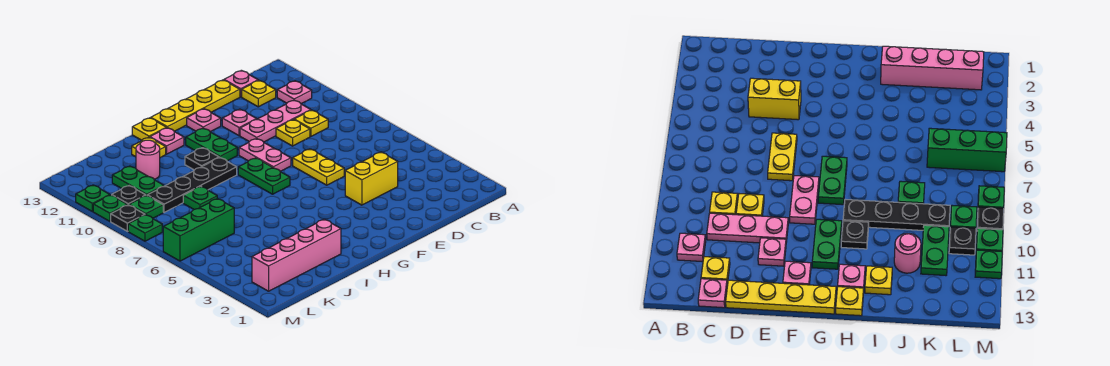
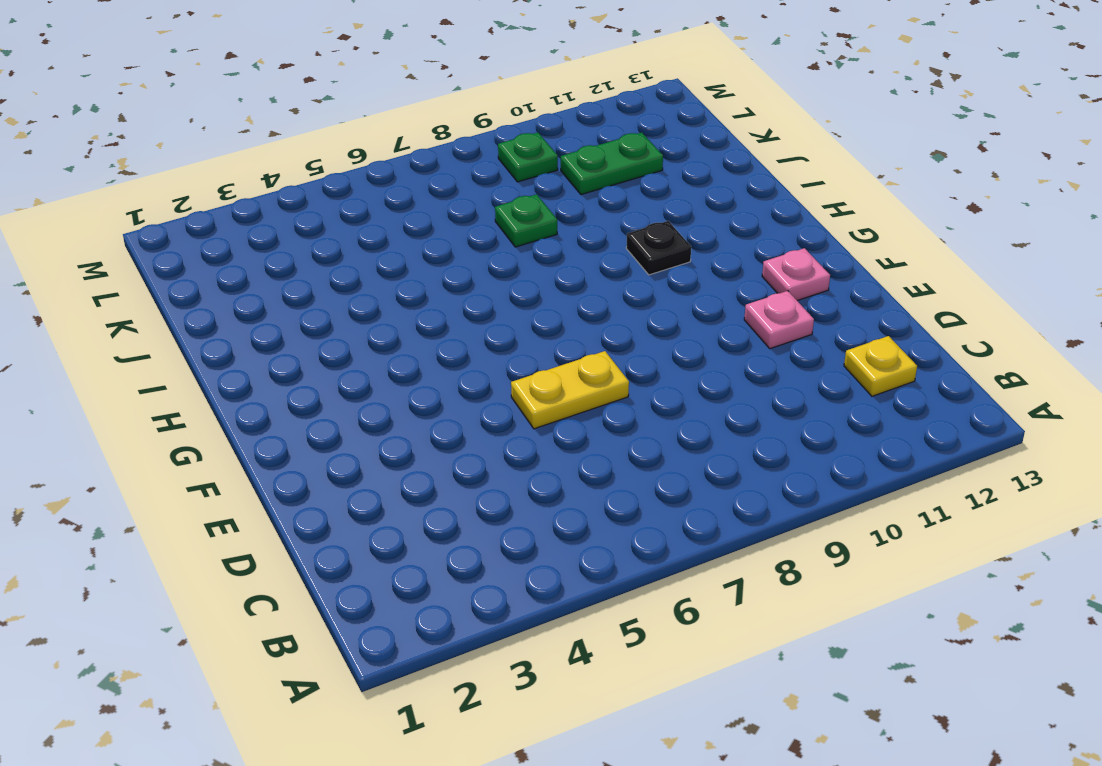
none -> pink 1x1 plate [277,81,312,104]
none -> yellow 1x1 plate [294,110,328,137]
none -> pink 1x3 plate [240,100,311,142]
none -> pink 1x1 plate [224,70,258,97]

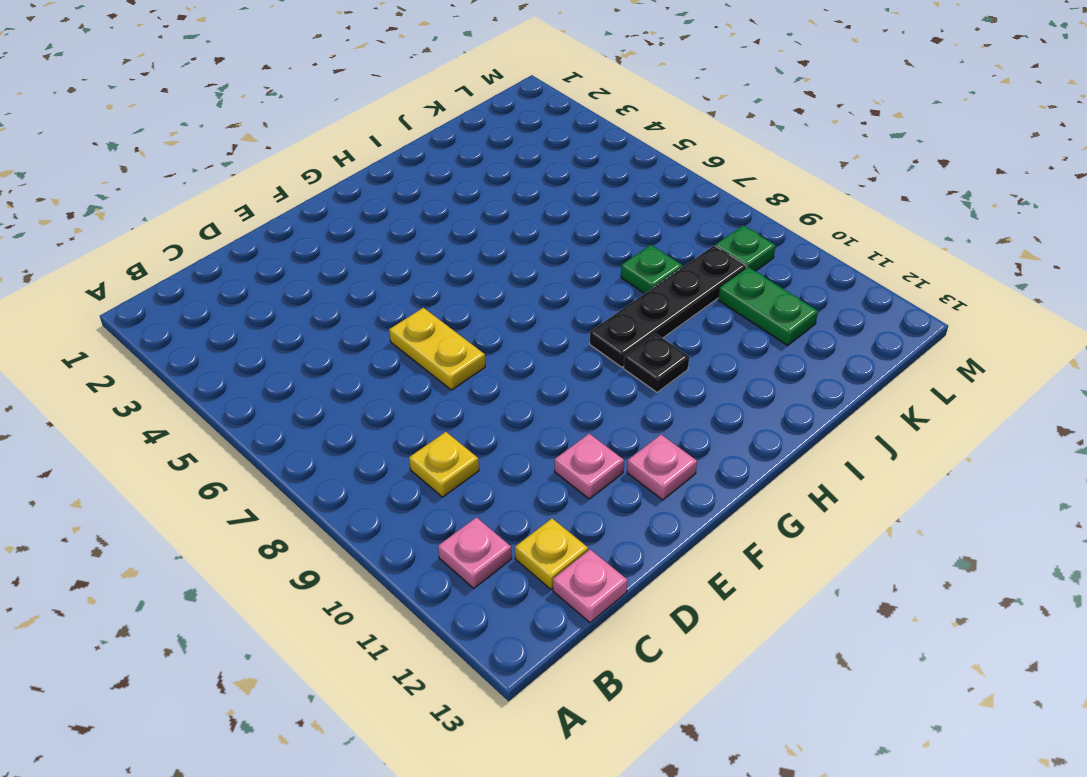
none -> pink 1x3 plate [240,100,311,142]
none -> yellow 1x2 brick [345,152,398,205]
none -> yellow 1x1 plate [276,120,310,146]
none -> yellow 1x4 plate [151,80,240,131]

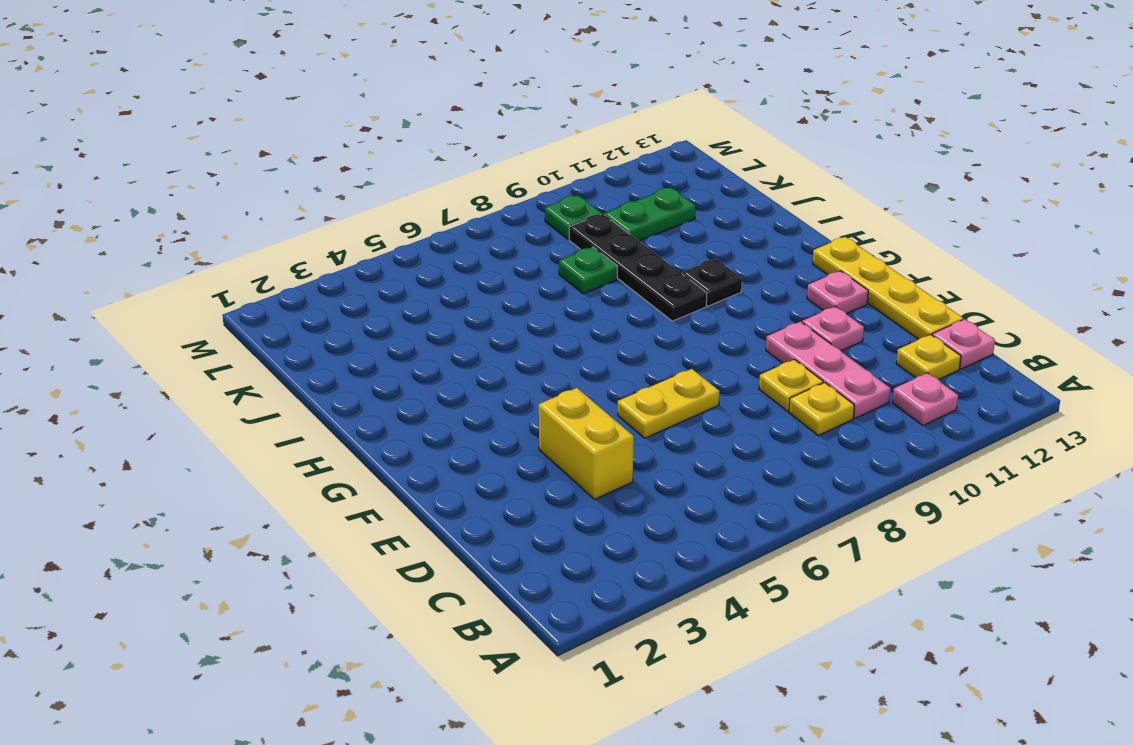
none -> pink 1x2 plate [239,138,291,171]
none -> green 1x2 plate [238,158,290,194]
none -> green 1x2 plate [186,128,237,161]
none -> pink 1x1 plate [150,128,184,154]

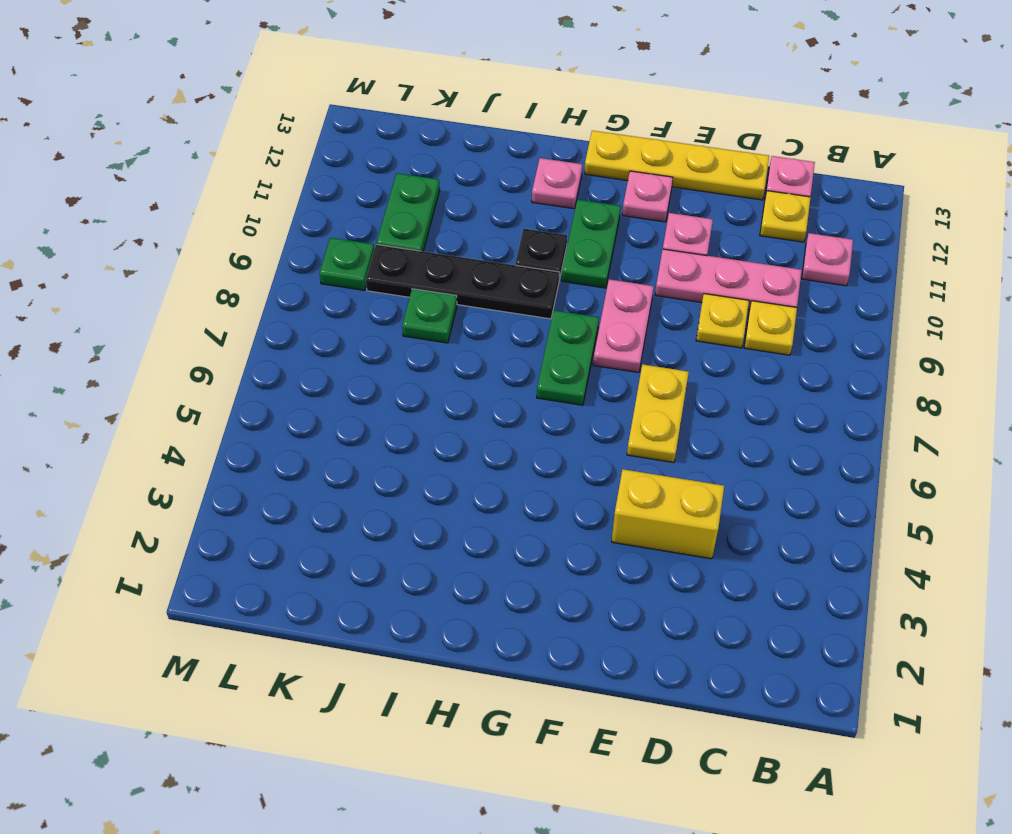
none -> yellow 1x1 plate [132,118,166,140]
none -> pink 1x4 brick [252,219,341,291]
none -> yellow 1x1 plate [132,137,166,158]
none -> pink 1x1 round brick [136,140,160,179]

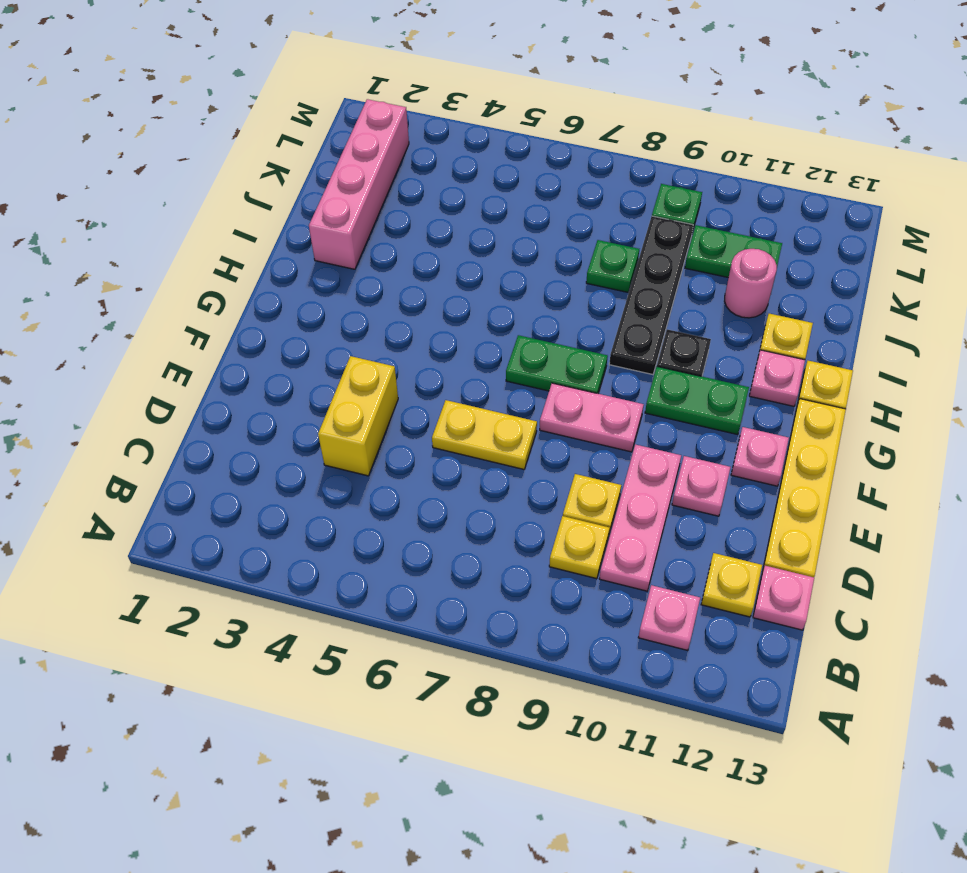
none -> green 1x3 brick [163,198,234,261]
none -> black 1x1 plate [112,186,146,205]
none -> green 1x1 plate [128,215,162,241]
none -> black 1x1 plate [111,205,145,231]

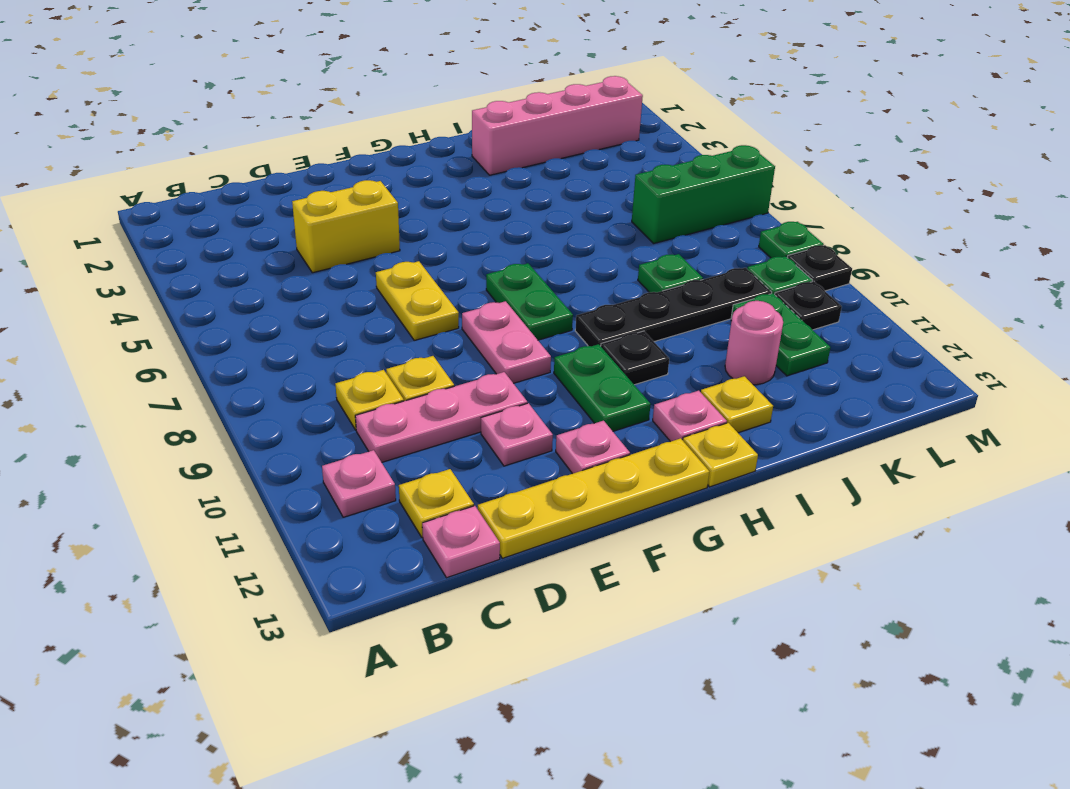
none -> green 1x1 plate [93,195,127,221]
none -> green 1x1 plate [76,185,110,212]

